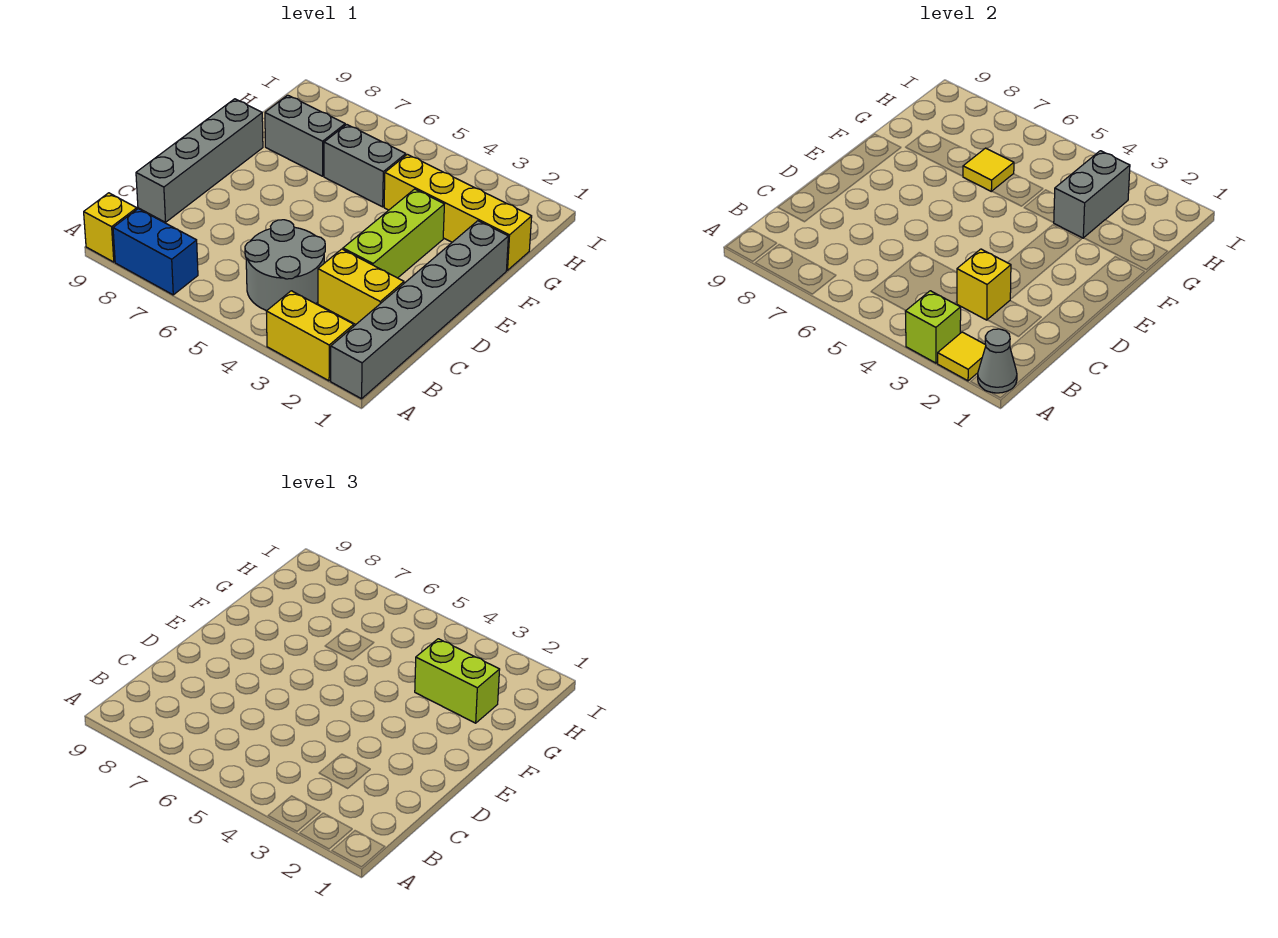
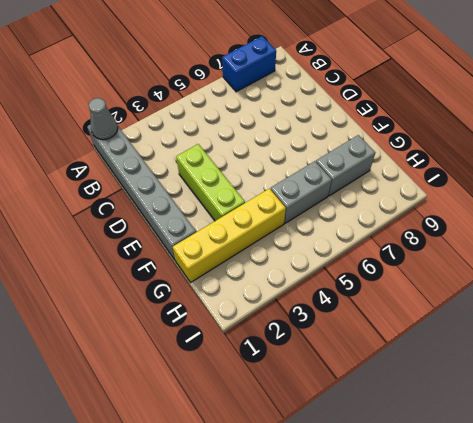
none -> yellow 1x2 brick [266,291,354,381]
none -> yellow 1x1 brick [84,193,137,262]
none -> grey 2x2 round brick [245,220,325,311]

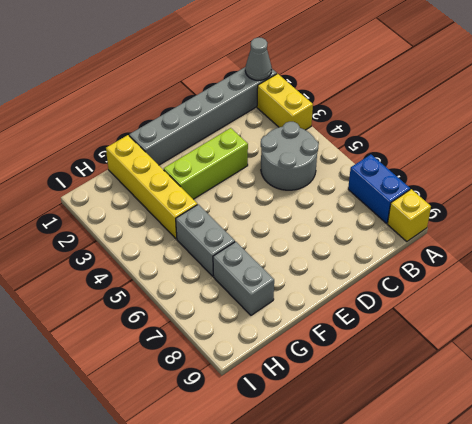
none -> yellow 1x2 brick [318,249,404,324]
none -> grey 1x4 brick [136,99,263,222]
none -> yellow 1x1 tile [937,332,986,381]

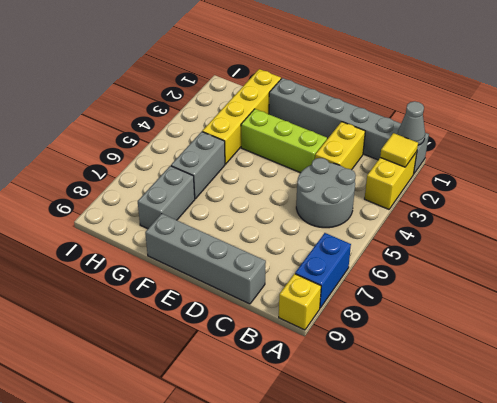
none -> lime 1x1 brick [905,291,961,363]
none -> yellow 1x1 brick [957,249,1011,320]
none -> grey 1x2 brick [1053,151,1130,238]

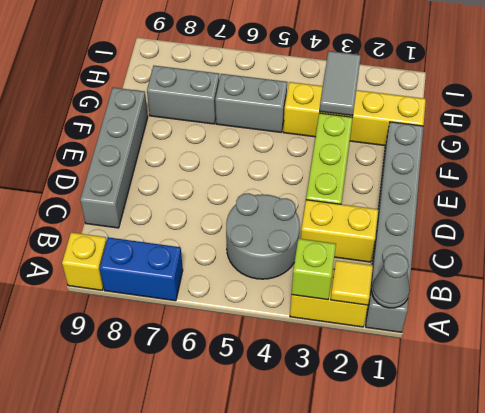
grey 1x2 tile [320,51,361,116] -> grey 1x2 brick [1053,151,1130,238]
none -> yellow 1x1 brick [957,249,1011,320]
none -> yellow 1x1 tile [963,148,1014,191]
none -> lime 1x2 brick [415,639,500,723]

